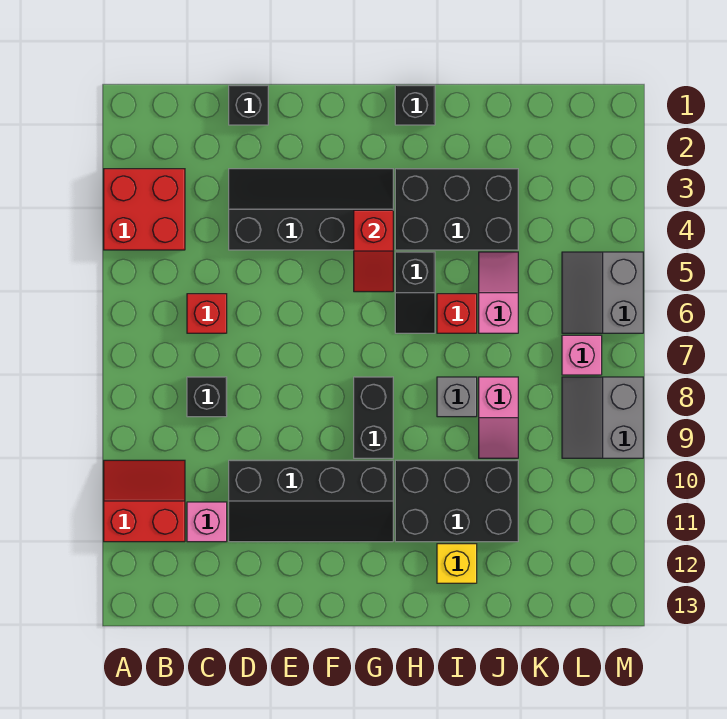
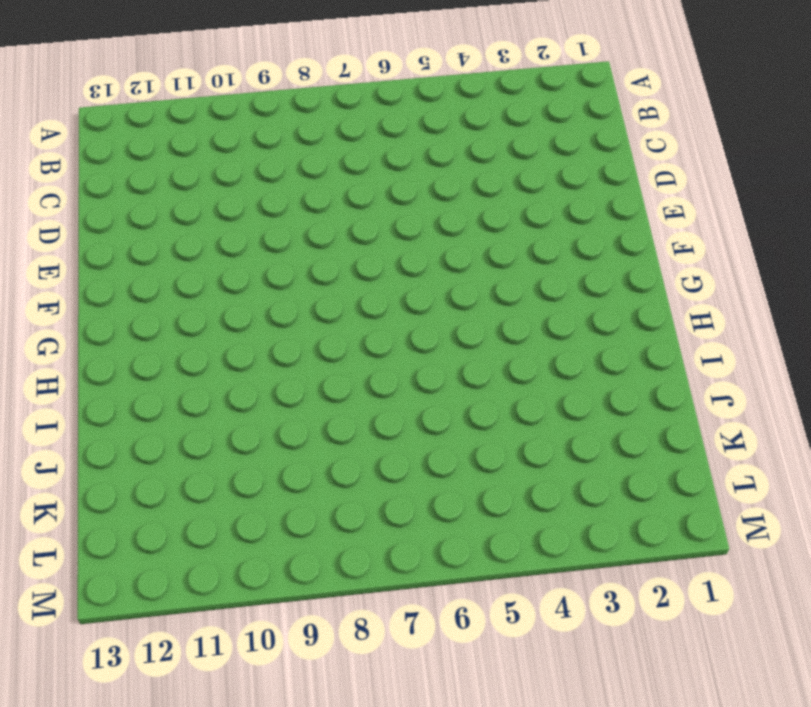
none -> red 2x2 brick [104,169,185,250]
none -> red 2x2 slope [104,460,185,542]
none -> red 1x1 brick [187,294,227,333]

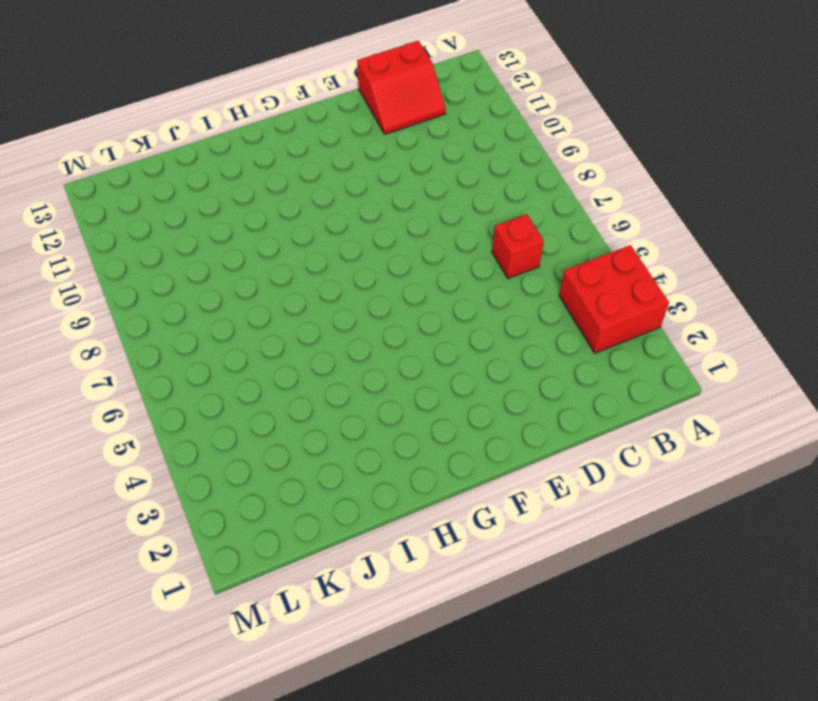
red 2x2 slope [357,41,446,134] -> red 2x2 slope moved to [104,460,185,542]
none -> black 1x1 brick [187,377,227,417]
none -> pink 1x1 brick [187,502,227,542]
none -> black 1x1 brick [229,85,268,125]

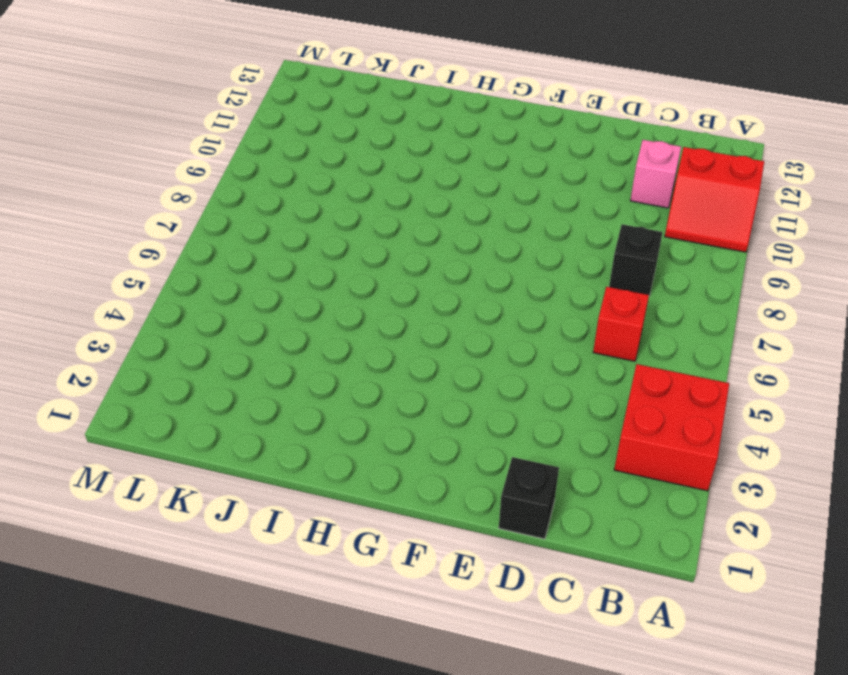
none -> black 2x4 slope [229,169,393,250]
none -> black 2x4 slope [229,460,393,542]
none -> black 1x2 brick [354,377,393,458]

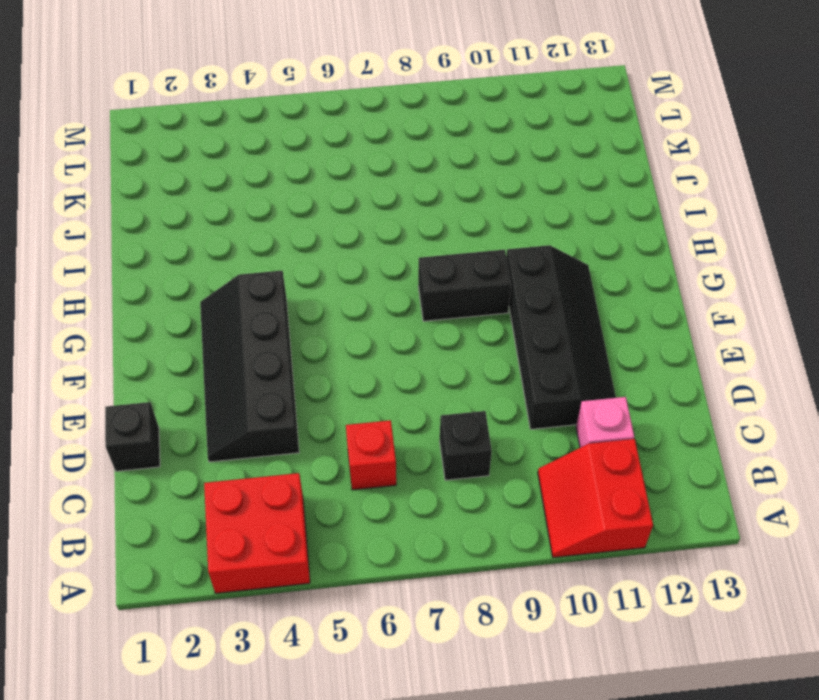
none -> black 1x1 brick [395,85,435,125]
none -> black 2x3 brick [395,169,518,250]
none -> black 1x2 slope [395,252,435,333]

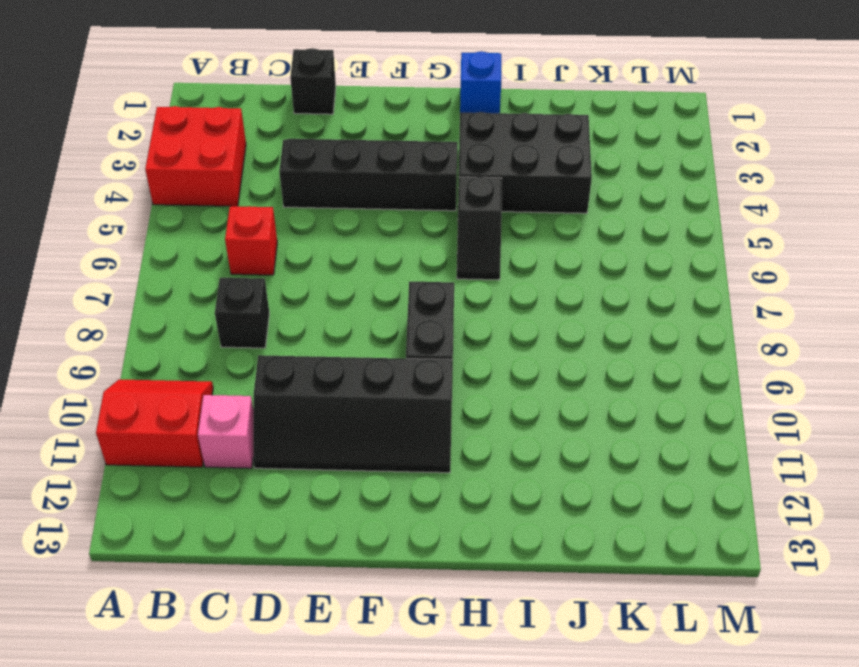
blue 1x1 brick [460,51,501,113] -> black 1x1 brick [395,85,435,125]
none -> black 2x3 brick [395,460,518,542]
none -> red 1x1 brick [437,294,477,333]
none -> grey 1x1 brick [437,377,477,417]

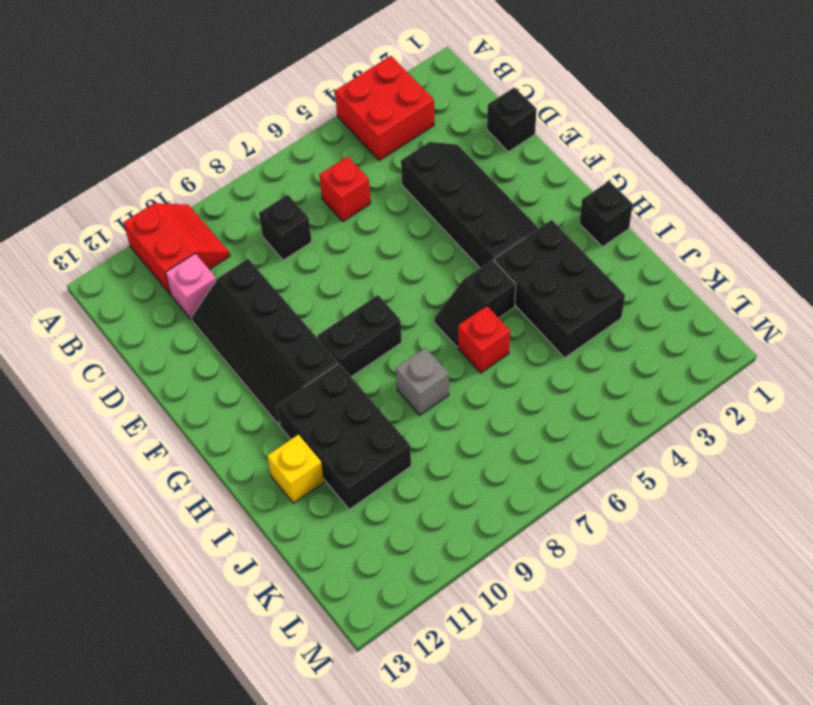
none -> pink 1x2 slope [479,252,518,333]
none -> pink 1x2 slope [479,377,518,458]
none -> grey 2x2 slope [562,252,643,333]

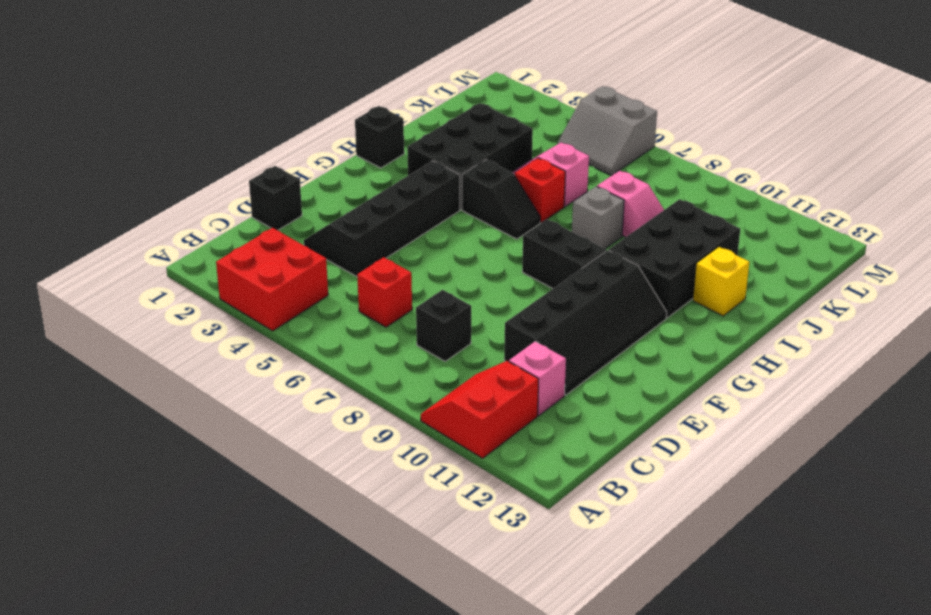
none -> pink 1x1 brick [562,335,602,375]
none -> grey 2x2 slope [562,377,643,458]
none -> red 1x2 slope [354,210,393,292]

